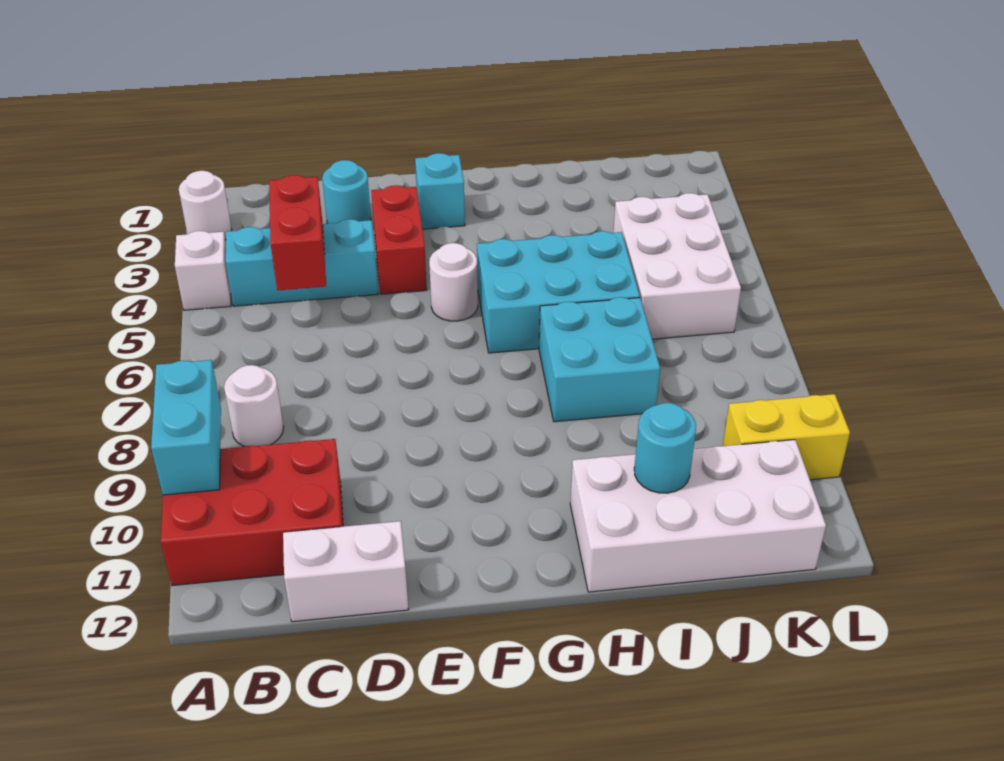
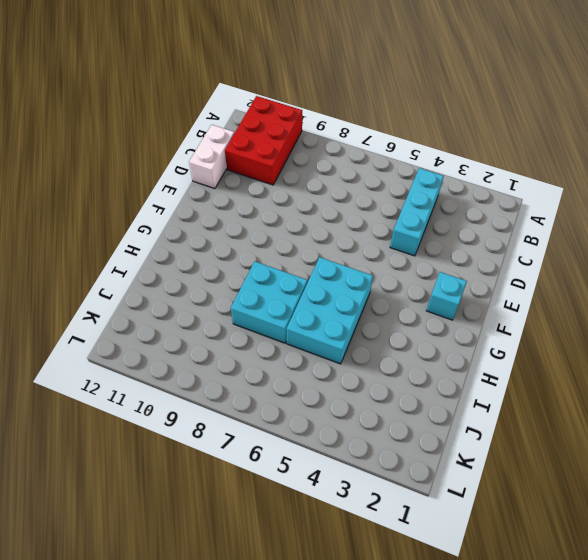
none -> white 1x1 round brick [179,171,232,240]
none -> white 1x1 brick [175,231,231,310]
none -> white 1x1 round brick [224,365,284,447]

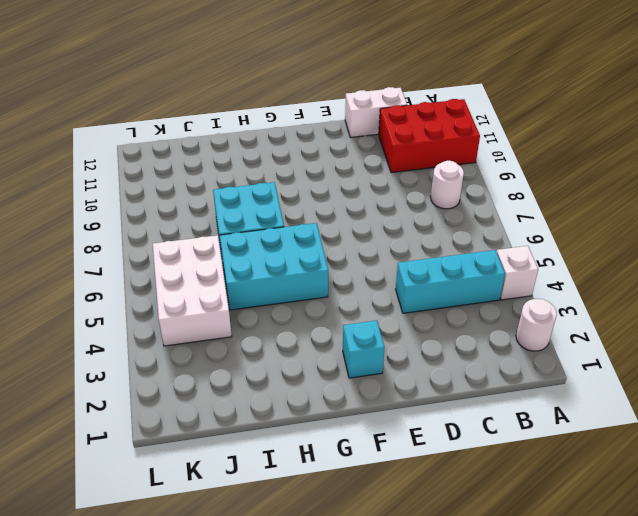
none -> cyan 1x1 round brick [322,160,371,224]
none -> red 1x2 brick [371,185,427,294]
none -> white 1x1 round brick [429,243,478,321]

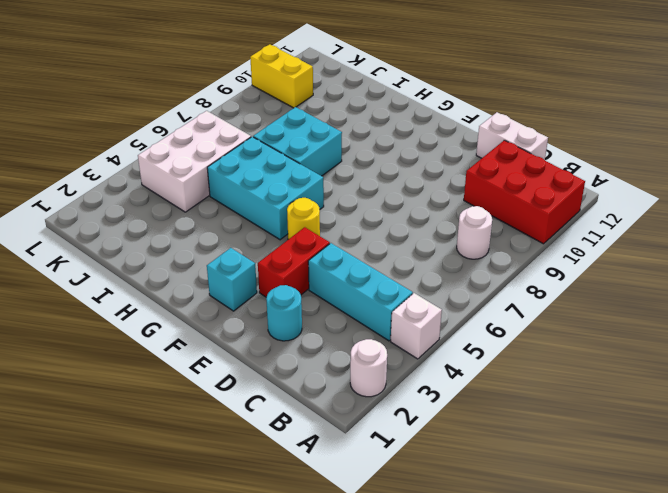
yellow 1x1 round brick [287,198,320,239] -> white 1x1 round brick [429,243,478,321]
none -> white 2x4 brick [570,440,826,592]
none -> cyan 1x2 brick [151,360,221,495]
none -> red 1x2 brick [269,175,326,290]

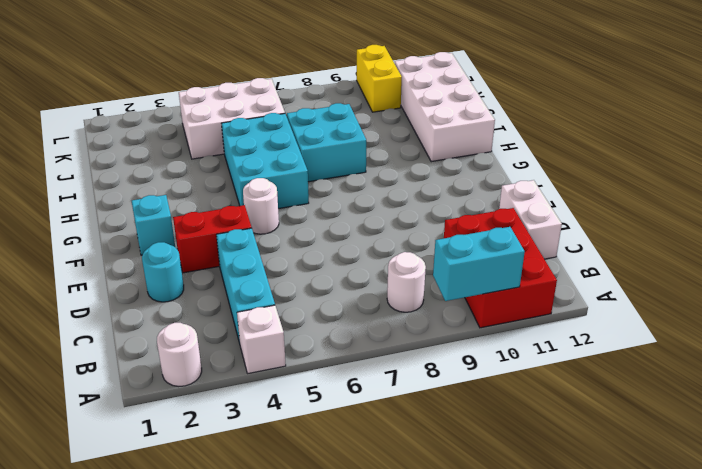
none -> red 1x2 brick [269,175,326,290]
none -> cyan 1x1 round brick [634,403,696,493]

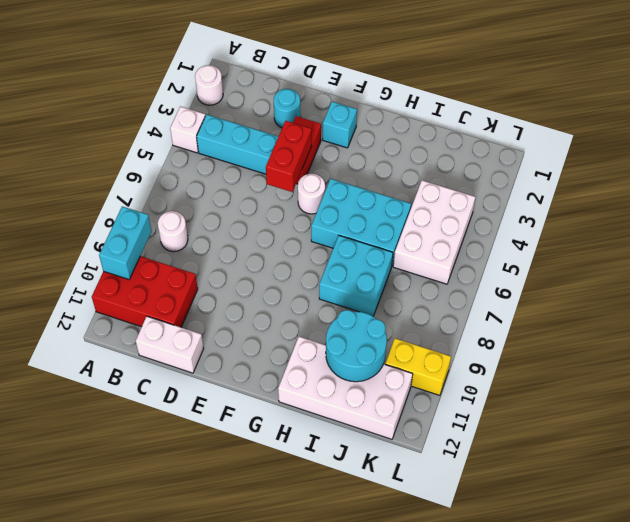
red 1x2 brick [266,121,312,192] -> red 1x2 brick moved to [269,175,326,290]
cyan 2x2 round brick [326,310,387,382] -> cyan 1x1 round brick [634,403,696,493]

